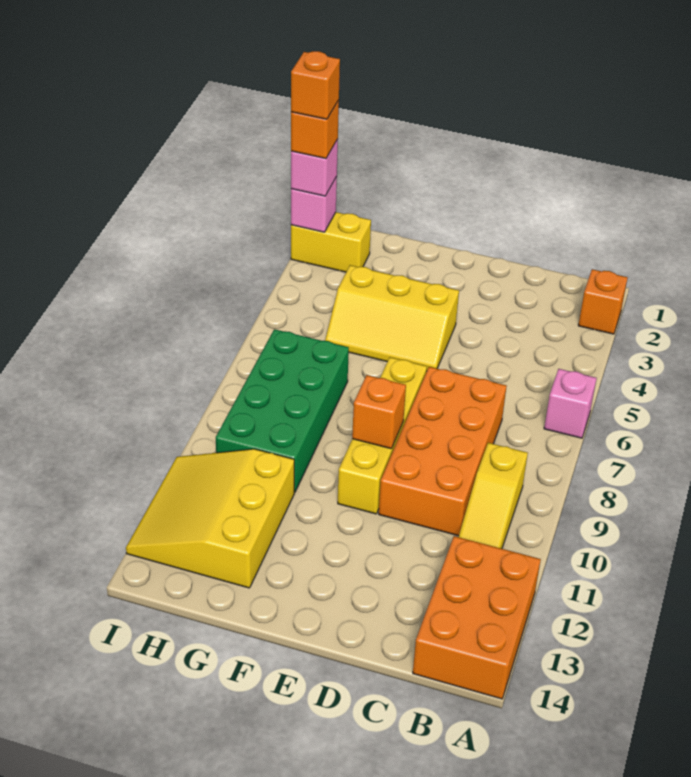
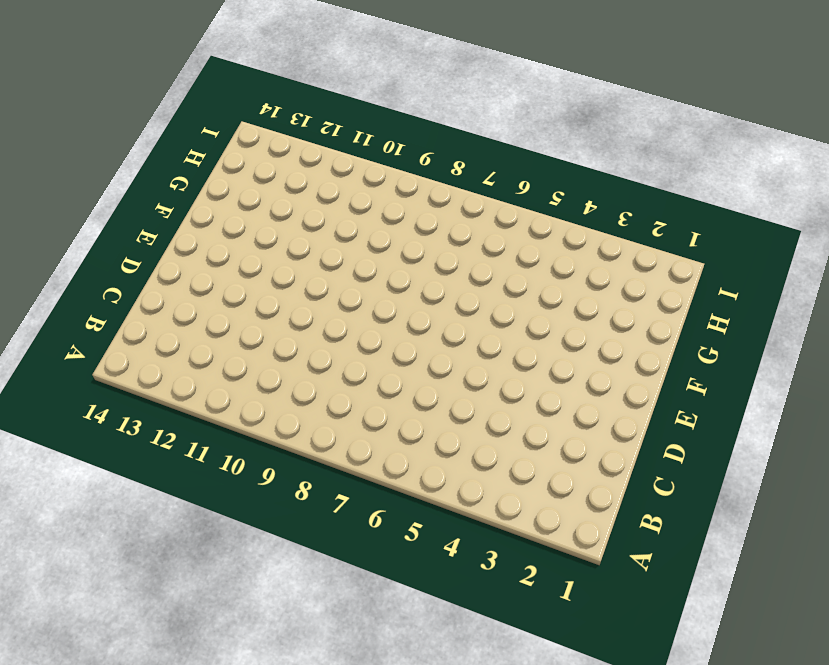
none -> orange 1x1 brick [578,269,628,334]
none -> pink 1x1 brick [544,369,597,438]
none -> orange 2x3 brick [413,536,541,699]

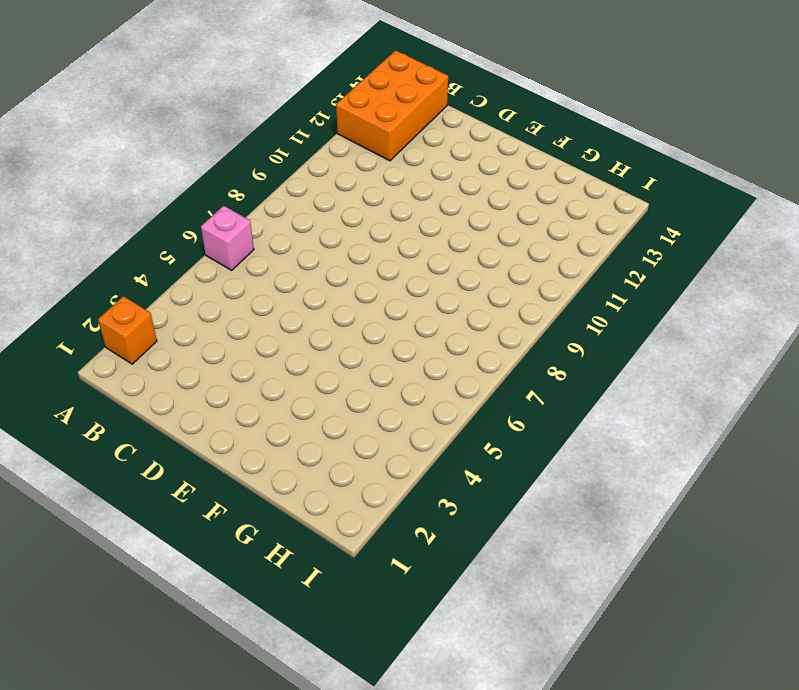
none -> yellow 1x3 slope [459,443,528,549]
none -> orange 2x4 brick [379,367,507,536]
none -> yellow 2x3 slope [325,265,459,370]

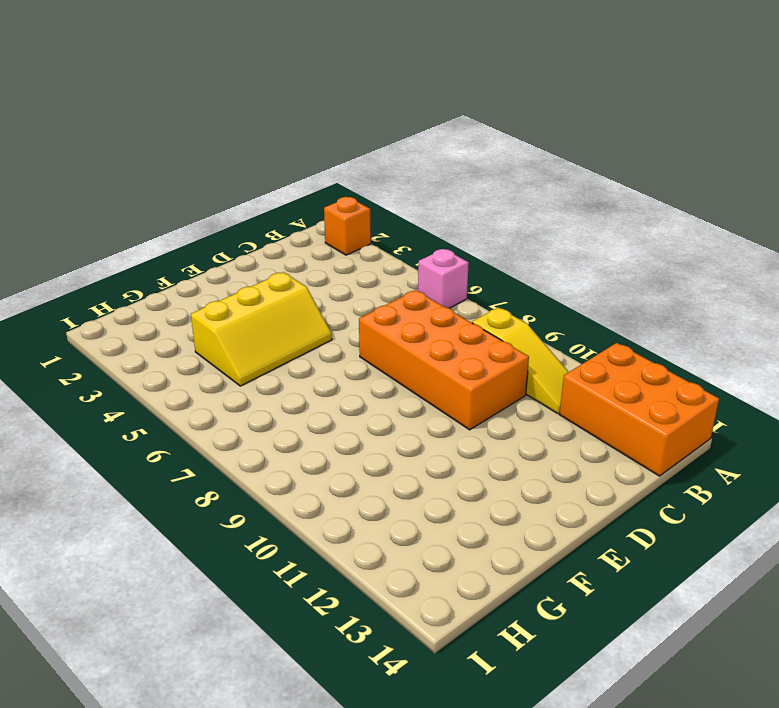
none -> yellow 1x4 brick [338,357,427,514]
none -> green 2x4 brick [216,329,349,492]
none -> yellow 3x3 slope [126,449,294,588]

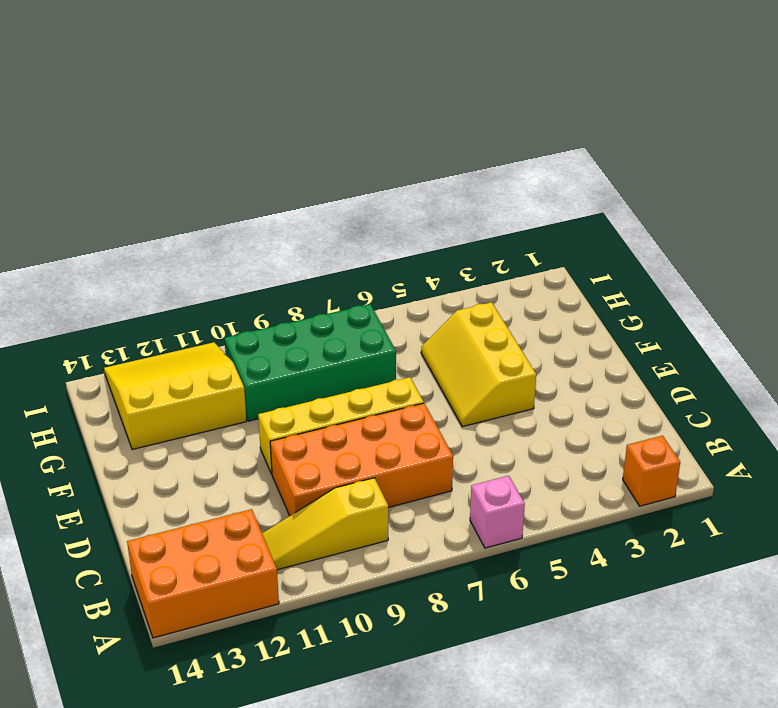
none -> yellow 1x2 brick [291,212,371,272]
none -> orange 1x1 brick [352,375,406,449]
none -> pink 1x1 brick [291,176,337,232]

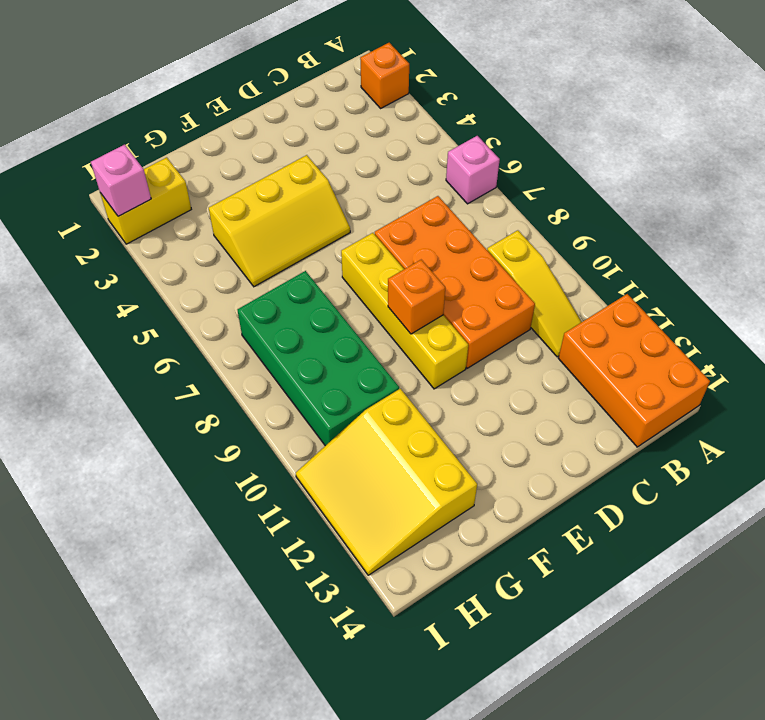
none -> pink 1x1 brick [291,139,338,196]
none -> orange 1x1 brick [291,100,339,159]
none -> orange 1x1 brick [291,51,340,119]

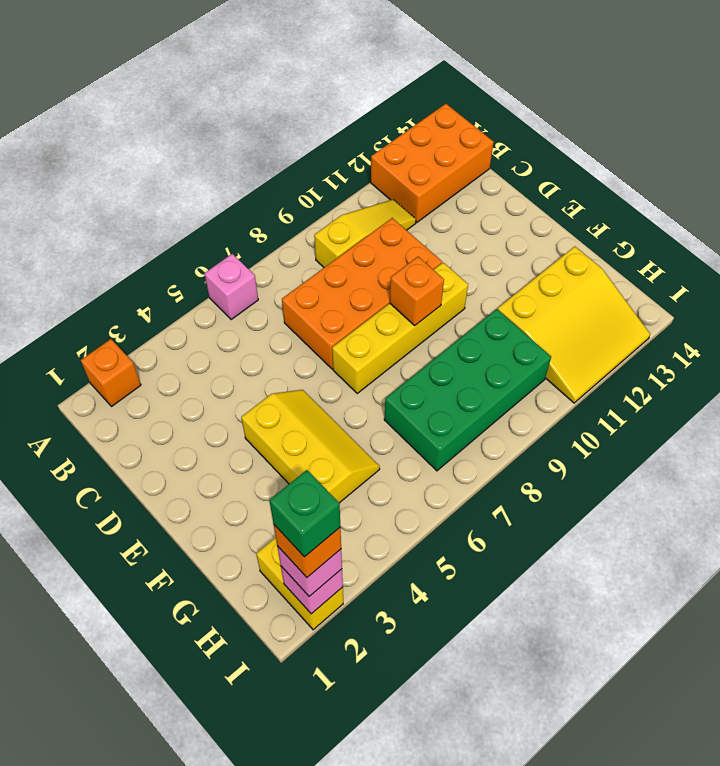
green 1x1 brick [269,470,340,557] -> orange 1x1 brick [291,51,340,119]

